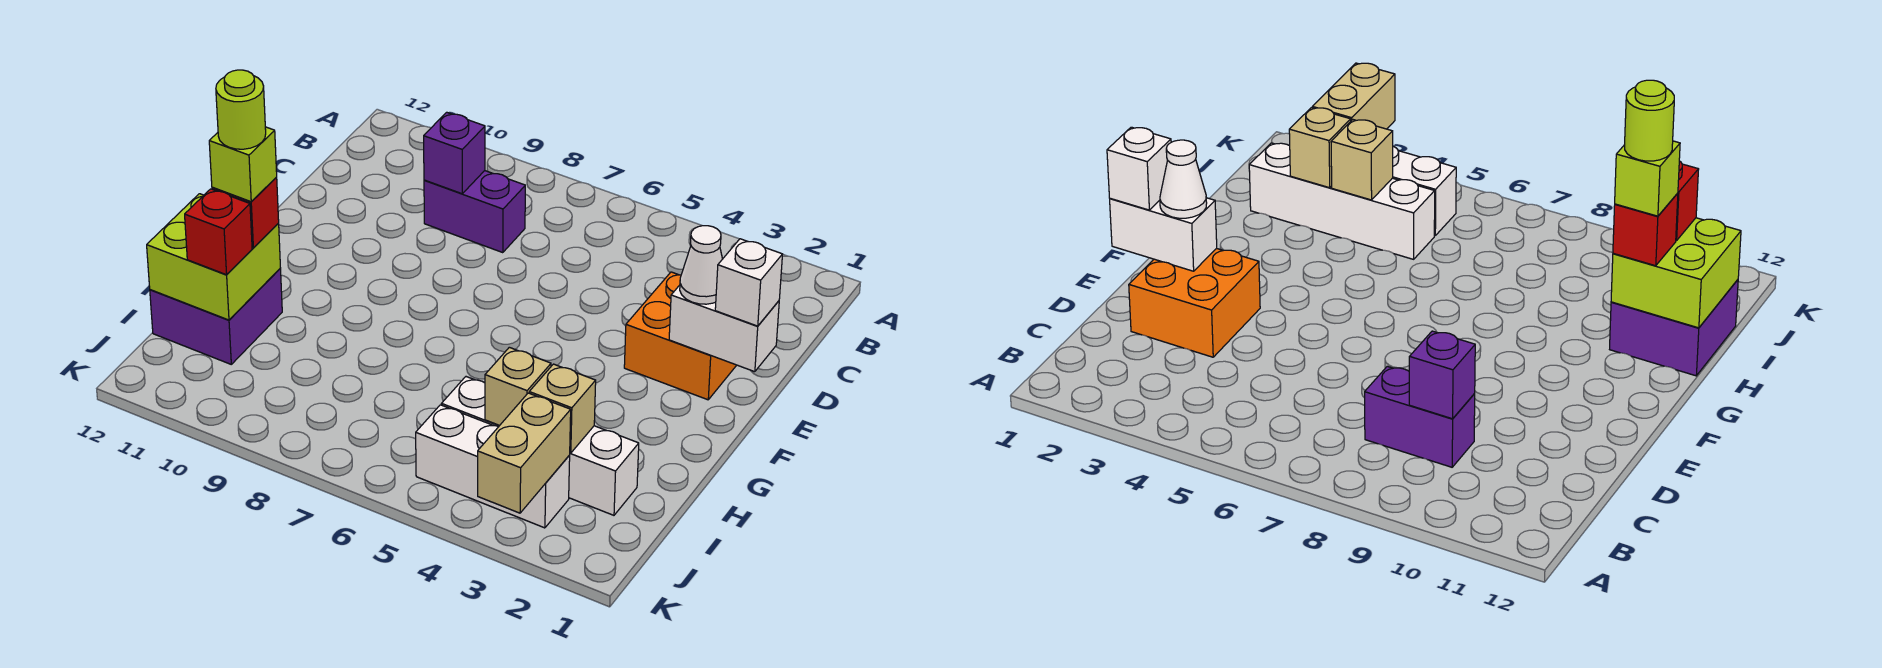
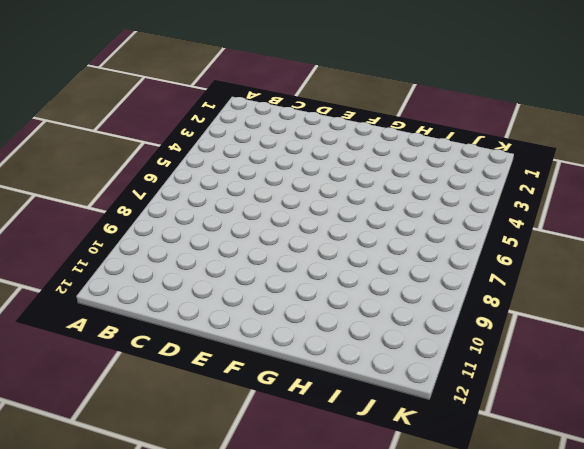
none -> purple 1x2 brick [424,171,525,253]
none -> orange 2x2 brick [624,272,736,400]
none -> purple 2x2 brick [150,269,282,364]

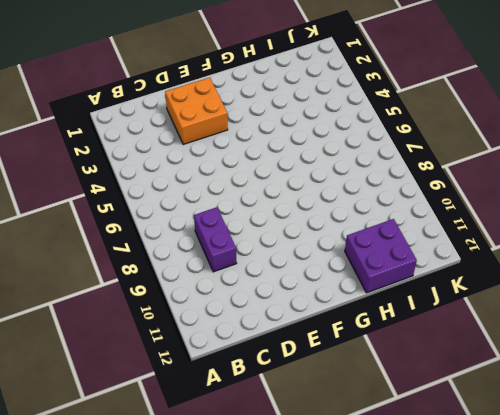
none -> white 1x4 brick [442,377,639,515]
none -> white 1x3 brick [416,405,570,528]
none -> purple 1x1 brick [424,112,485,194]

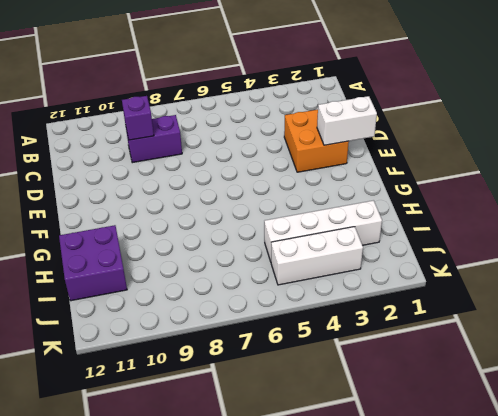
none -> lime 2x2 brick [147,194,280,320]
none -> tan 1x1 brick [529,364,596,453]
none -> tan 1x1 brick [485,347,551,426]

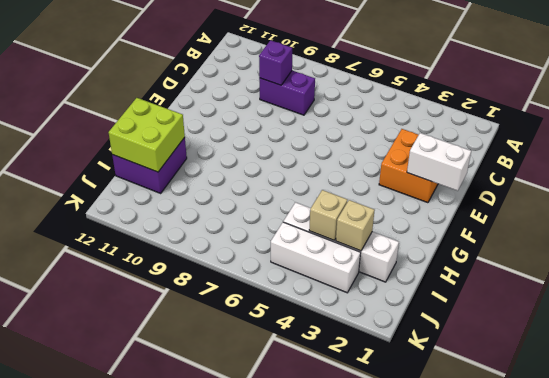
none -> tan 1x2 brick [478,393,571,513]
none -> white 1x1 brick [715,239,783,326]
none -> white 1x1 cone [680,226,722,304]

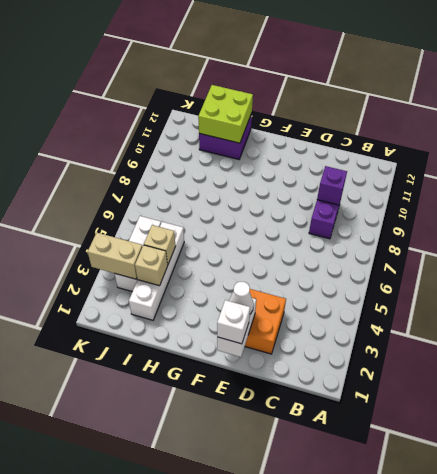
none -> red 1x1 brick [212,177,279,248]
none -> red 1x1 brick [185,189,252,275]
none -> lime 1x1 brick [209,127,277,202]

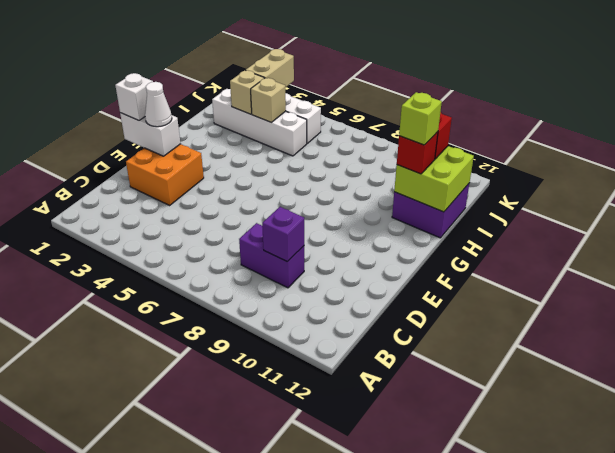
none -> lime 1x1 round brick [216,70,266,149]

